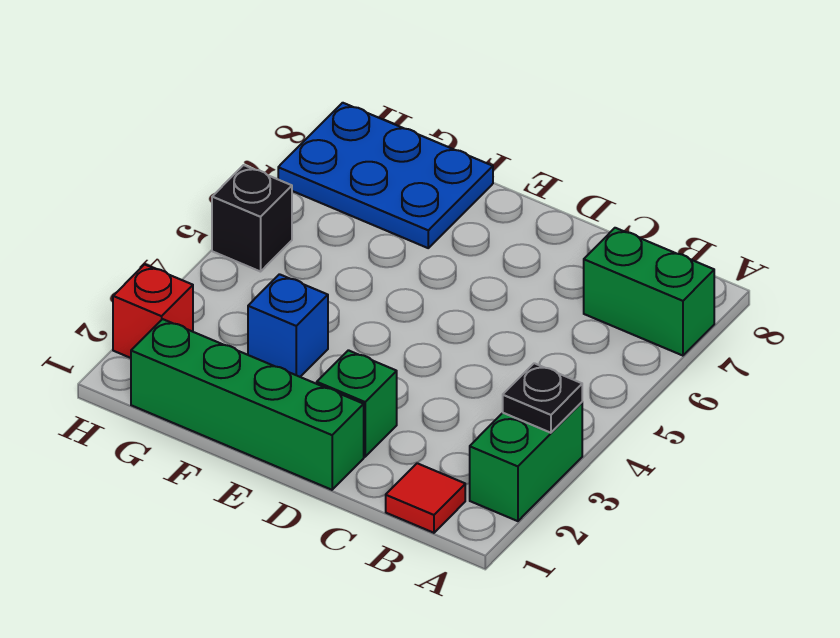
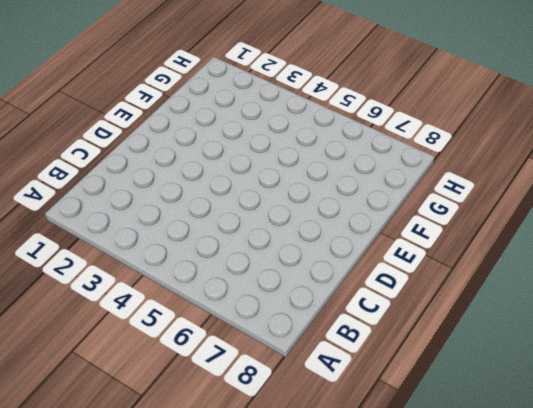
none -> green 1x2 brick [470,402,582,521]
none -> green 1x2 brick [584,228,714,356]

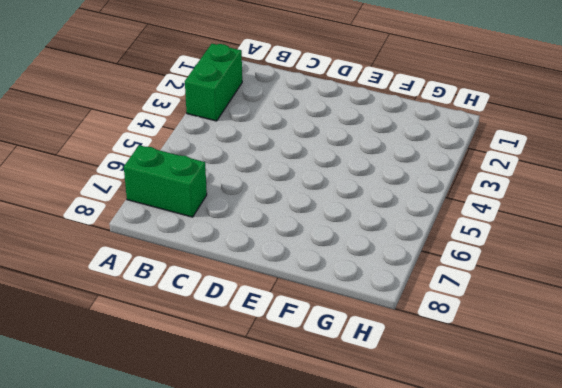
none -> red 1x1 tile [386,463,465,533]
none -> green 1x4 brick [131,319,364,490]

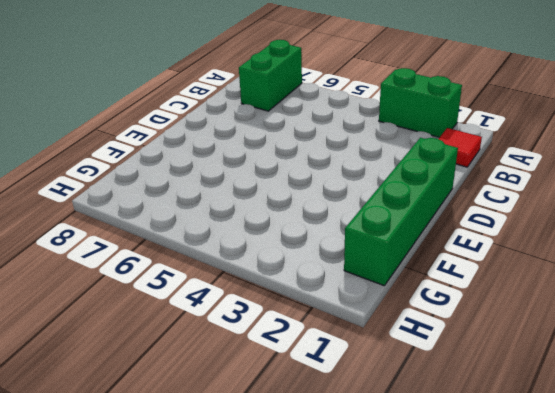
none -> green 1x1 brick [317,350,397,457]
none -> blue 1x1 brick [248,274,328,377]

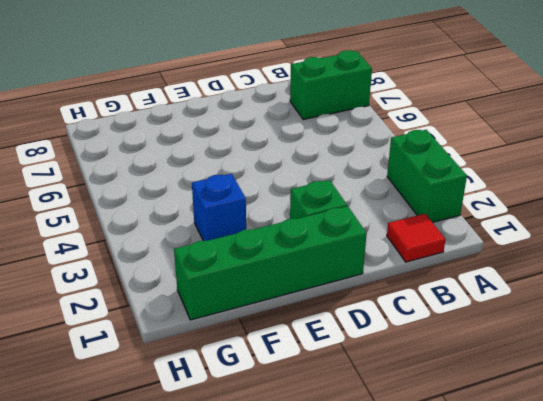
none -> blue 2x3 plate [278,103,493,248]
none -> red 1x1 brick [113,264,193,358]

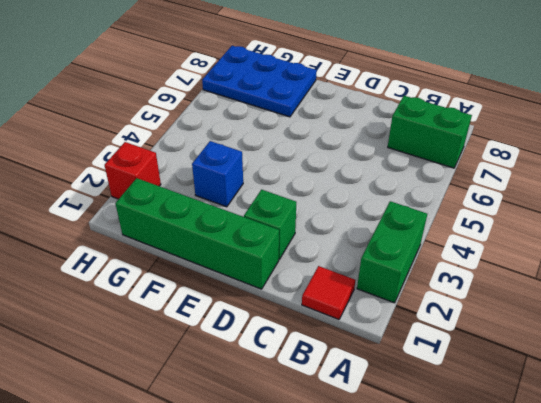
none -> black 1x1 brick [212,165,292,272]
none -> black 1x1 plate [503,363,582,433]

